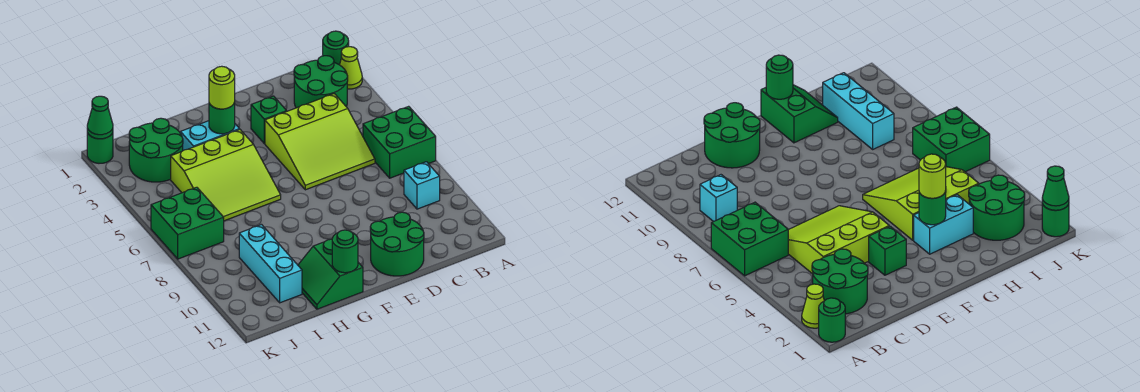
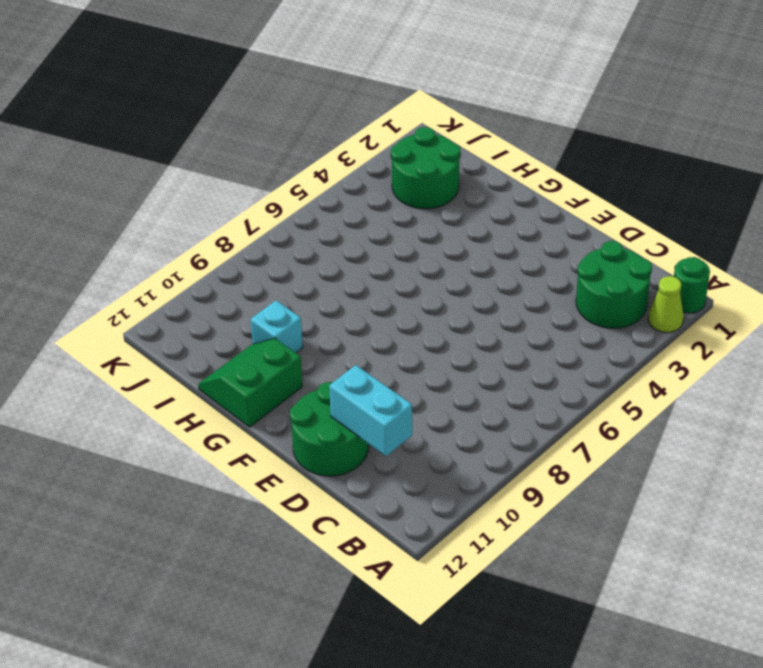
cyan 1x2 brick [329,365,412,456] -> cyan 1x2 brick moved to [180,121,240,150]
cyan 1x1 brick [251,301,303,353] -> cyan 1x1 brick moved to [404,162,440,209]
none -> green 2x2 brick [363,106,436,178]
none -> lime 3x3 slope [265,94,375,190]
none -> green 1x1 brick [251,96,287,143]

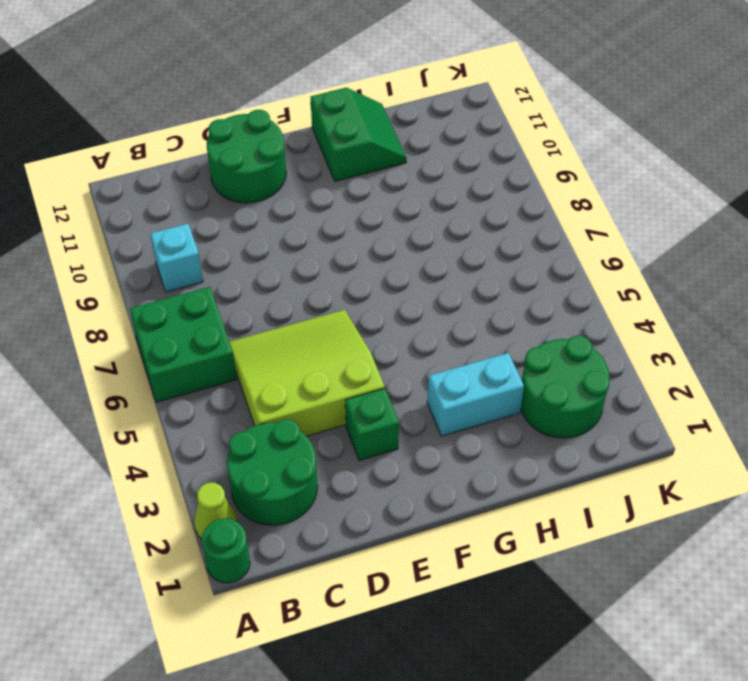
none -> lime 3x3 slope [171,130,281,221]
none -> cyan 1x3 brick [239,225,302,303]
none -> green 2x2 brick [151,187,224,259]

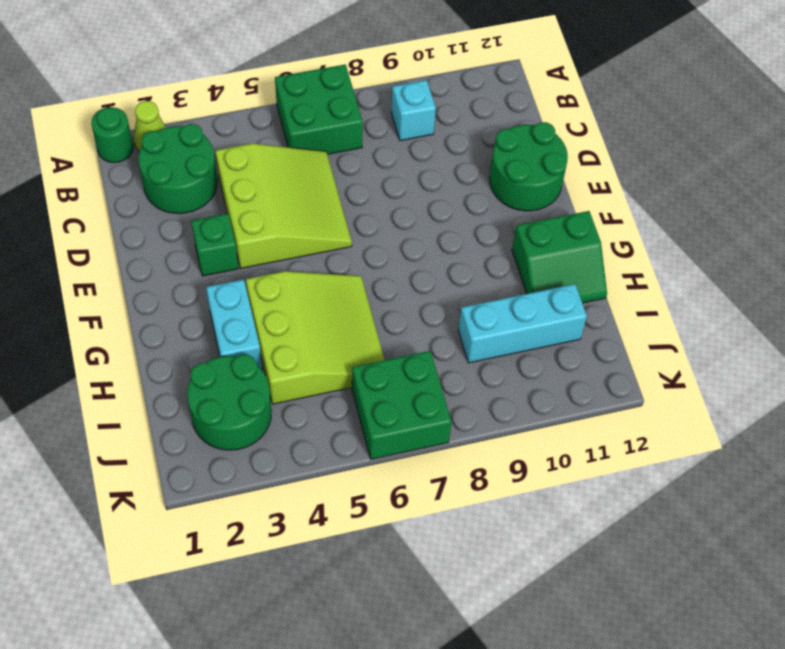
none -> green 1x1 round brick [87,133,113,163]
none -> green 1x1 round brick [209,102,235,134]
none -> green 1x1 round brick [332,230,358,273]

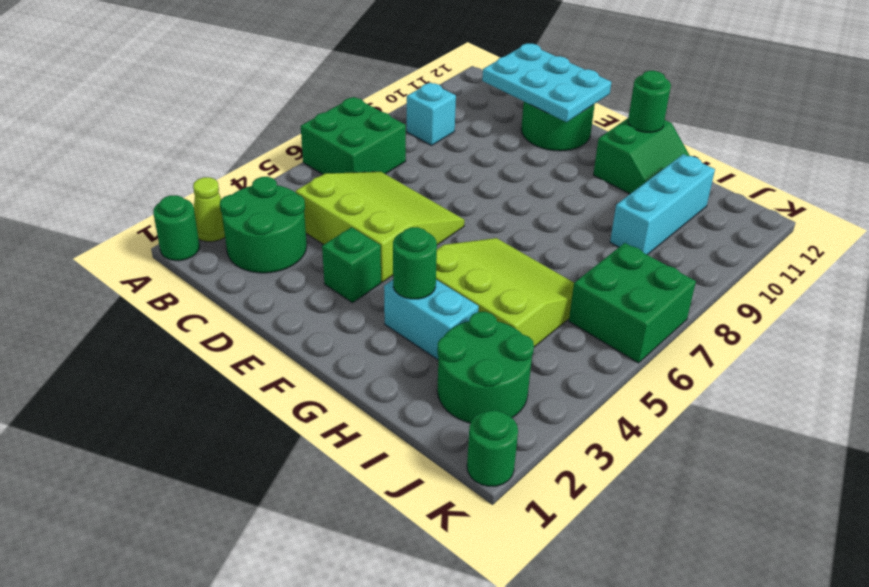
cyan 2x3 plate [482,43,611,122] -> none
none -> green 1x1 cone [87,96,113,139]
none -> lime 1x1 round brick [209,66,235,109]

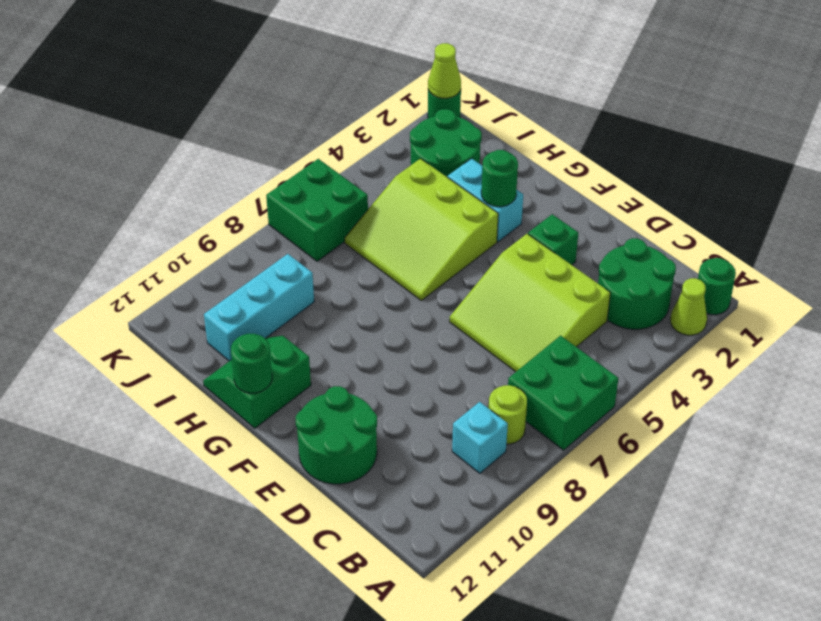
lime 1x1 round brick [489,385,527,444] -> lime 1x1 round brick moved to [209,66,235,109]
lime 1x1 cone [428,43,461,98] -> green 1x1 cone [87,96,113,139]

